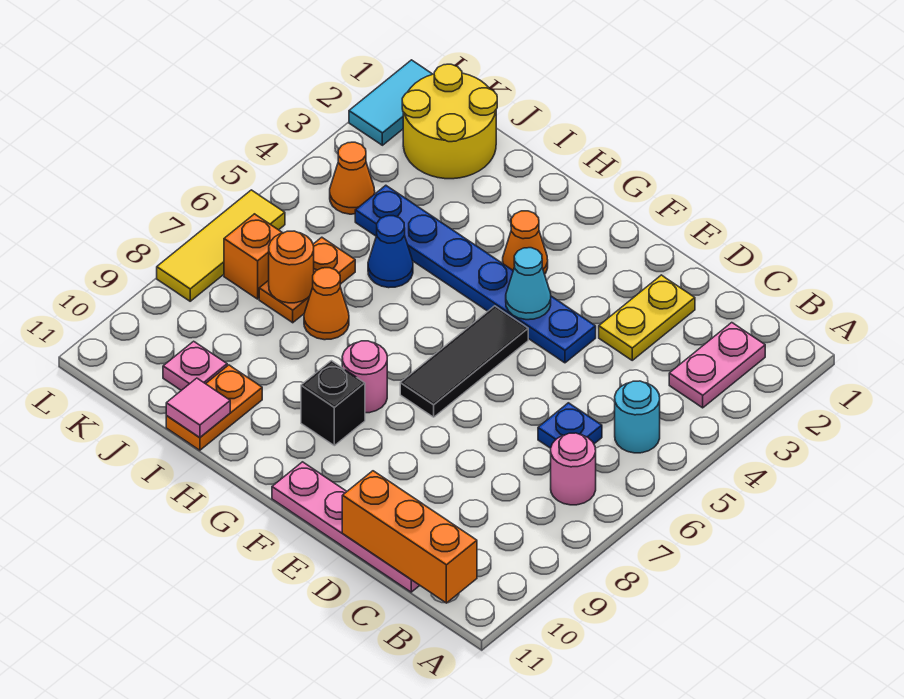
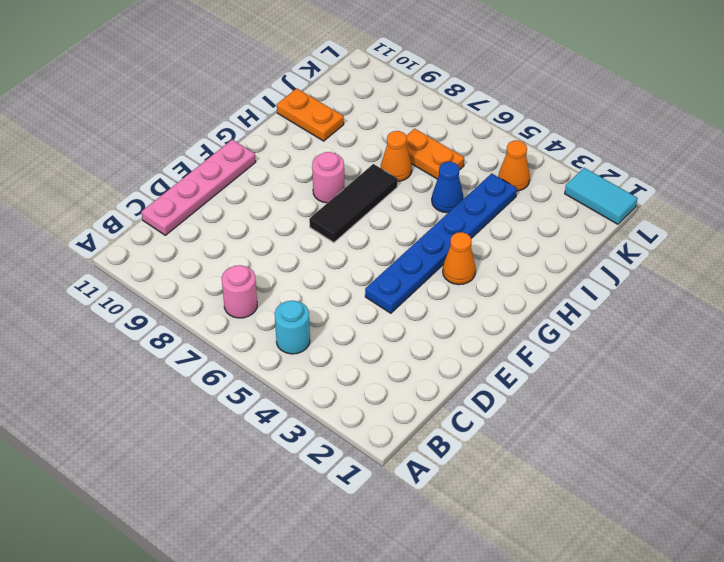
black 1x3 tile [309,164,398,242] -> black 1x3 tile turned to [400,306,528,417]
none -> pink 1x2 plate [669,323,765,408]
none -> blue 1x1 plate [538,403,602,448]
none -> yellow 1x2 plate [599,275,695,360]

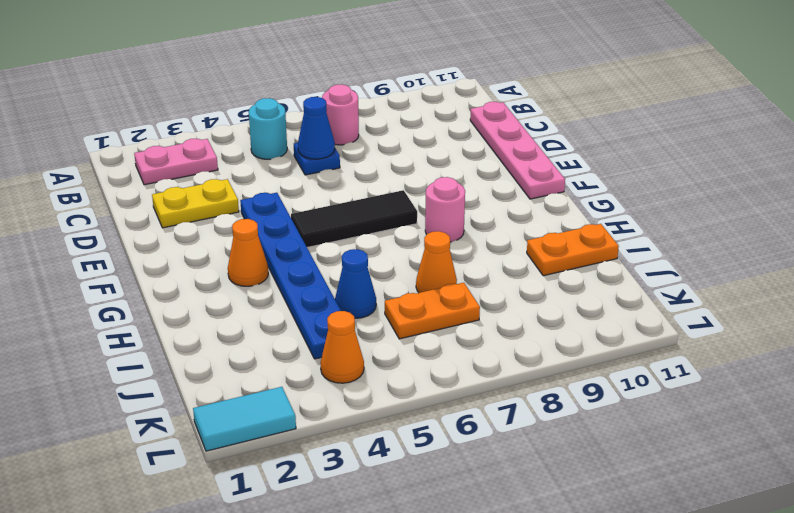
blue 1x1 cone [298,97,335,159] -> none
none -> black 1x1 brick [301,361,365,446]
none -> yellow 2x2 round brick [402,64,497,179]
none -> pink 1x1 plate [163,341,227,390]

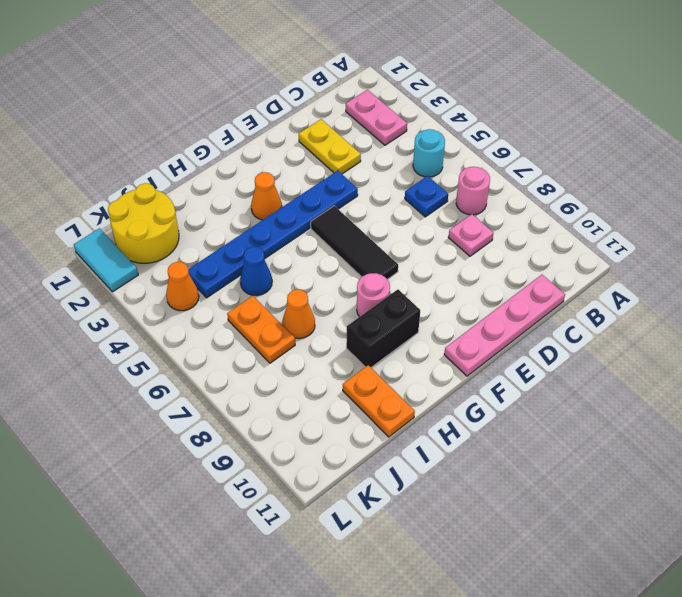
pink 1x1 plate [448,214,493,256] -> pink 1x1 plate moved to [163,341,227,390]
black 1x2 brick [346,289,420,367] -> black 1x1 brick [301,361,365,446]
none -> orange 1x1 brick [224,214,282,299]
none -> yellow 1x3 tile [157,190,285,301]
none -> orange 1x3 brick [342,471,477,603]

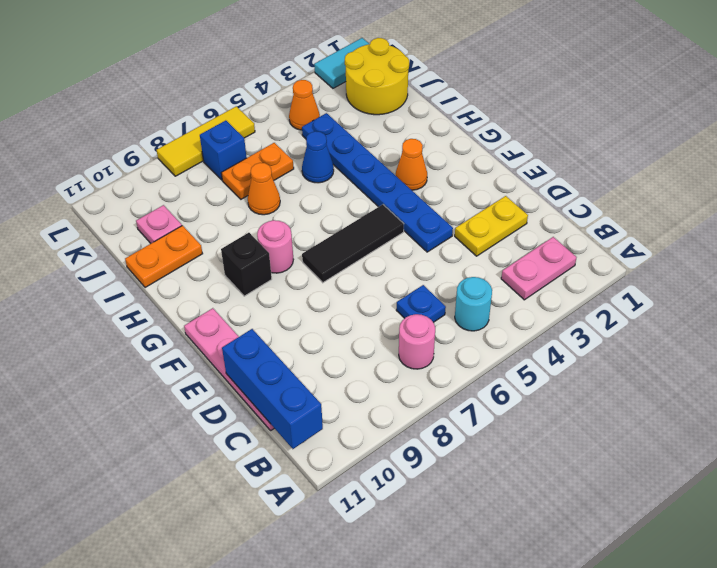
blue 1x3 brick [222,329,323,449] -> orange 1x3 brick [342,471,477,603]
blue 1x1 brick [200,120,247,180] -> orange 1x1 brick [224,214,282,299]
none -> cyan 1x1 cone [506,248,551,320]
none -> pink 1x1 tile [166,378,230,437]
none -> orange 1x1 round brick [269,231,314,303]

